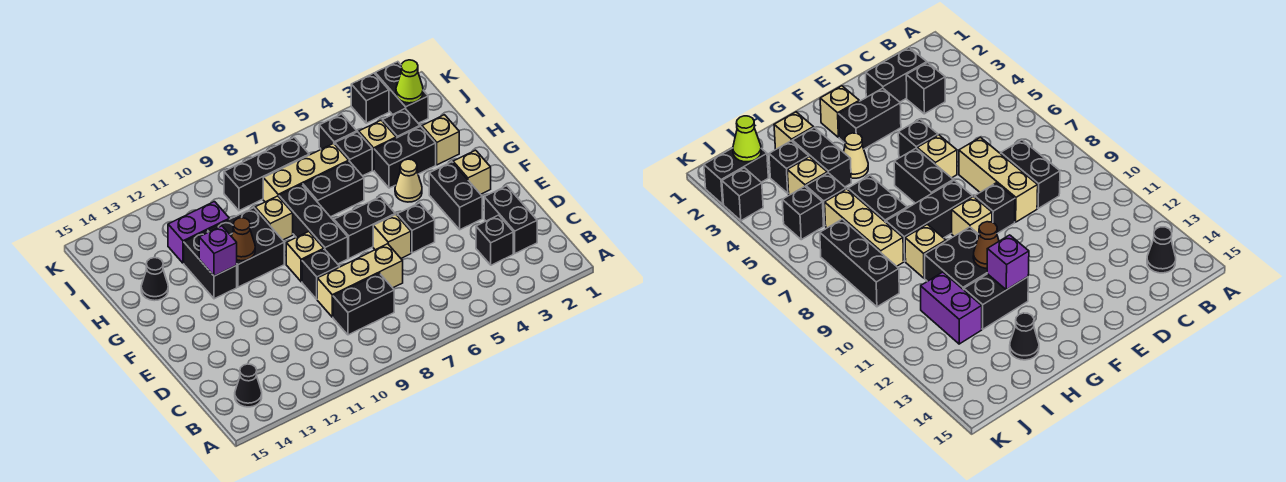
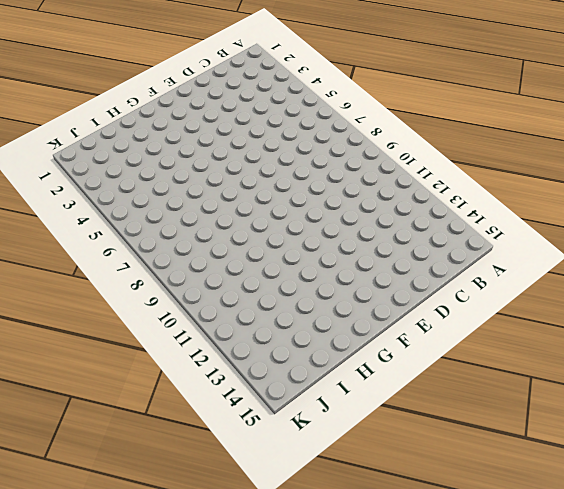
none -> black 1x1 cone [235,364,262,407]
none -> black 1x2 brick [484,186,537,253]
none -> black 1x1 brick [476,215,513,265]
none -> black 1x2 brick [333,273,394,335]

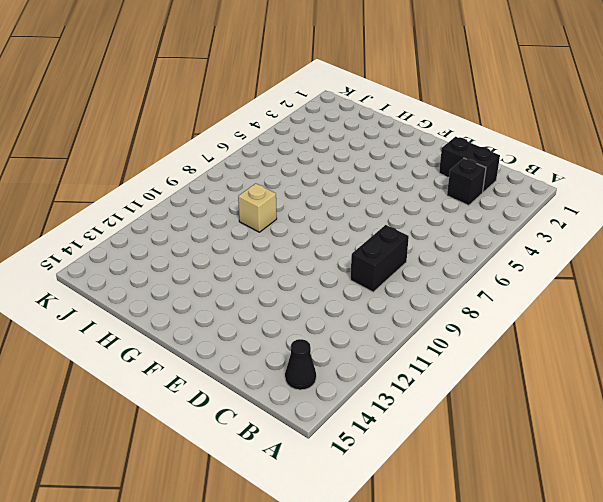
none -> tan 1x3 brick [317,244,403,317]
none -> black 1x2 brick [429,162,482,230]
none -> black 1x1 brick [397,203,435,253]
none -> tan 1x1 brick [373,214,411,258]

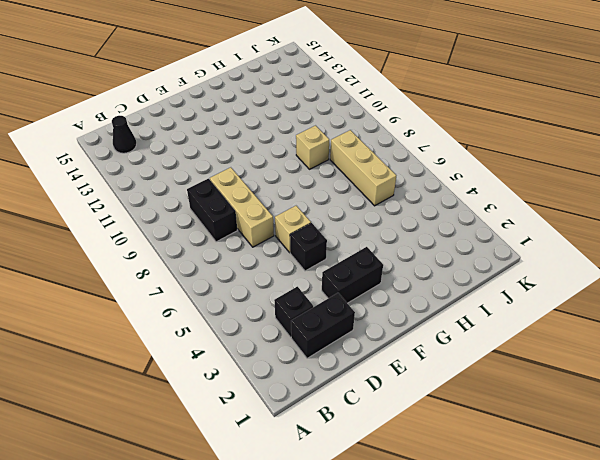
none -> black 1x1 brick [302,249,339,299]
none -> tan 1x1 brick [453,150,491,194]
none -> black 1x2 brick [334,197,395,258]
none -> black 1x3 brick [279,184,348,264]

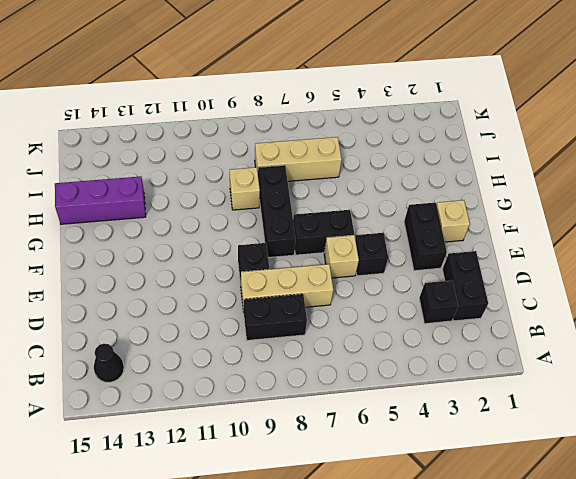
purple 1x3 brick [55,177,146,224] -> black 1x1 cone [141,258,168,301]
none -> tan 1x1 brick [286,232,324,282]
none -> tan 1x1 cone [395,159,422,202]
none -> black 2x2 brick [208,208,284,287]
none -> black 1x2 brick [184,231,237,299]

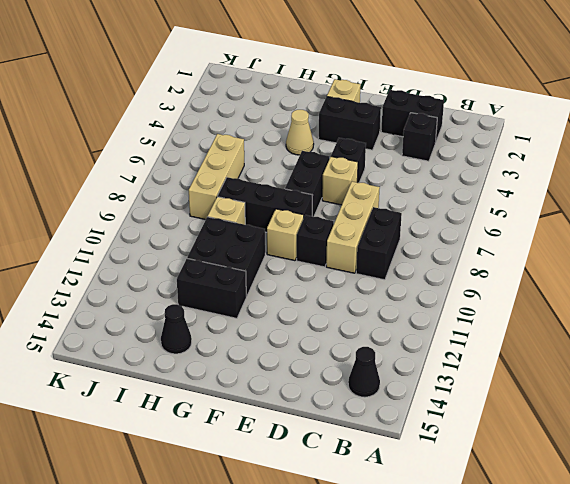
none -> tan 1x1 brick [422,115,459,165]
none -> black 1x2 brick [374,126,436,188]
none -> black 1x2 brick [303,161,364,217]
none -> black 1x1 brick [383,109,420,138]

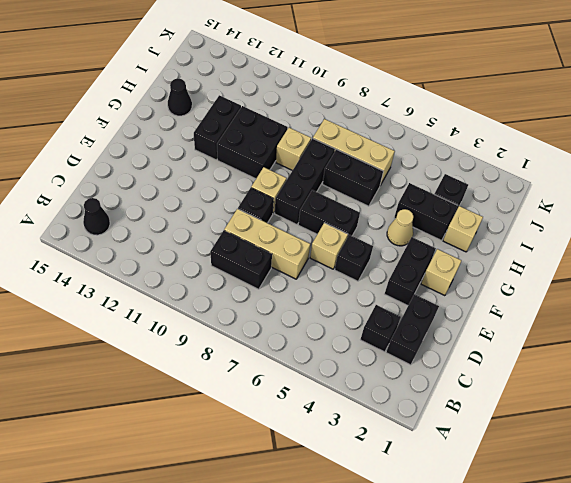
none -> tan 1x1 brick [359,120,396,170]
none -> black 1x1 brick [335,132,372,176]
none -> purple 1x2 brick [168,202,229,263]
none -> black 1x2 brick [375,62,428,123]

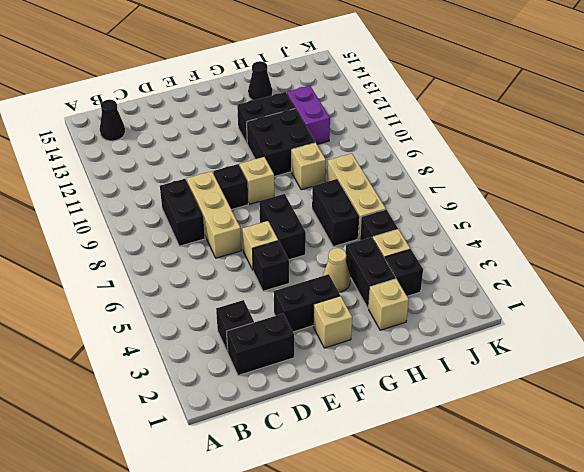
none -> black 1x3 brick [279,184,348,264]
none -> black 1x2 brick [375,62,428,123]
none -> black 1x1 brick [319,114,357,149]
none -> black 1x3 brick [224,137,309,211]

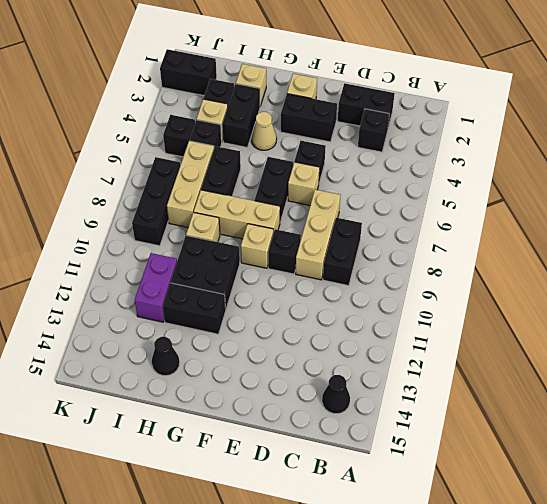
tan 1x3 brick [194,190,280,239] -> black 1x3 brick [279,184,348,264]
none -> black 1x1 brick [351,73,389,123]
none -> brown 1x1 cone [231,218,255,261]
none -> purple 1x1 brick [199,226,237,276]
none -> lime 1x1 cone [396,60,423,103]

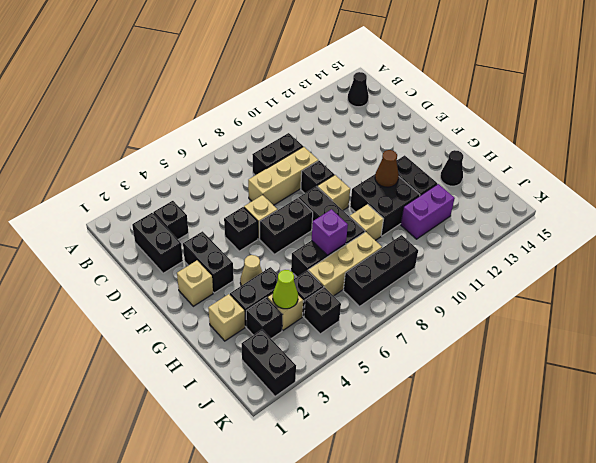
purple 1x1 brick [312,209,348,256] -> purple 1x1 brick moved to [199,226,237,276]
lime 1x1 cone [273,270,298,309] -> lime 1x1 cone moved to [396,60,423,103]
none -> black 1x1 brick [351,73,389,123]

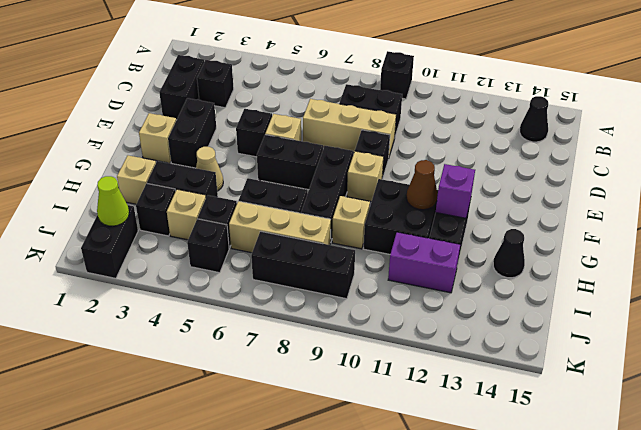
black 1x1 brick [380,51,414,99] -> black 1x1 brick moved to [351,73,389,123]

